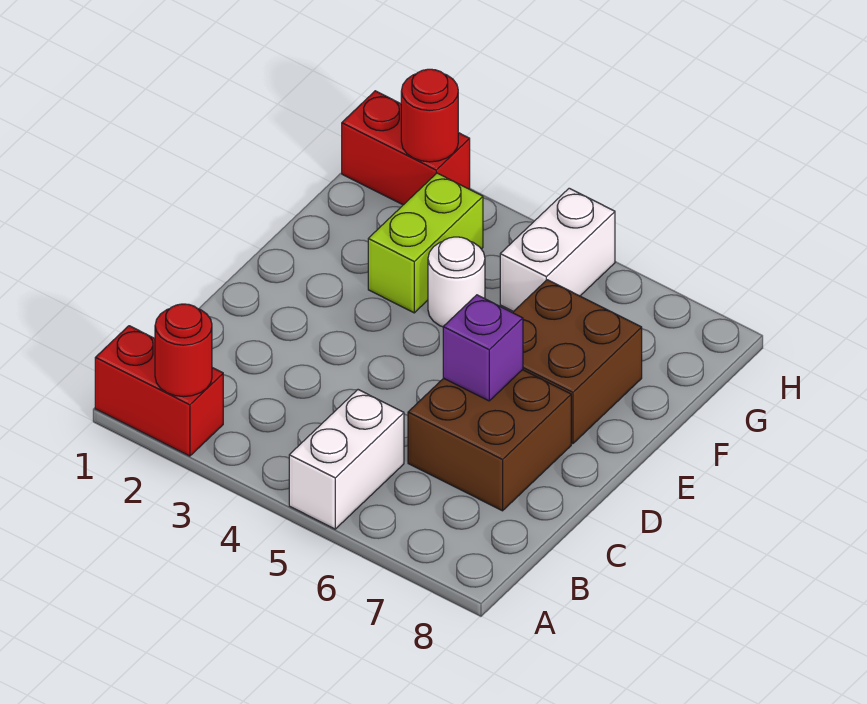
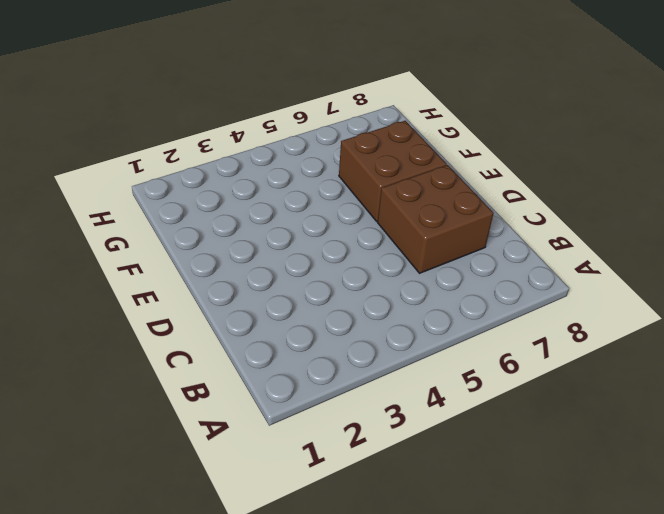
none -> red 1x2 brick [95,326,223,456]
none -> white 1x2 brick [289,390,404,529]

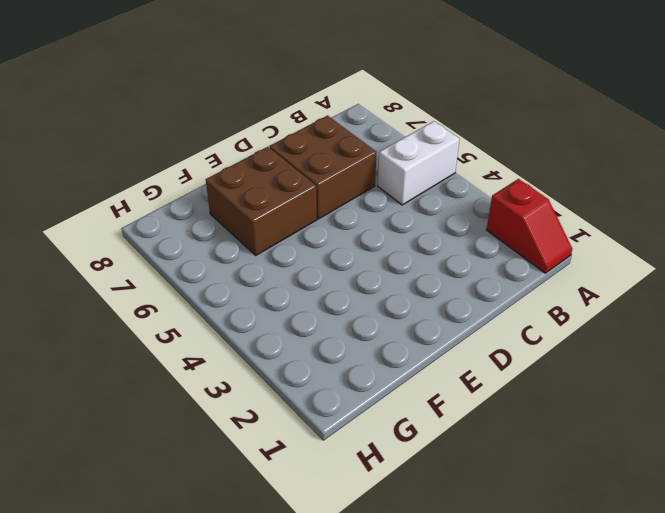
red 1x2 slope [487,179,572,273] -> red 1x2 brick [95,326,223,456]
none -> lime 1x2 brick [368,173,483,313]
none -> white 1x1 round brick [428,237,485,327]

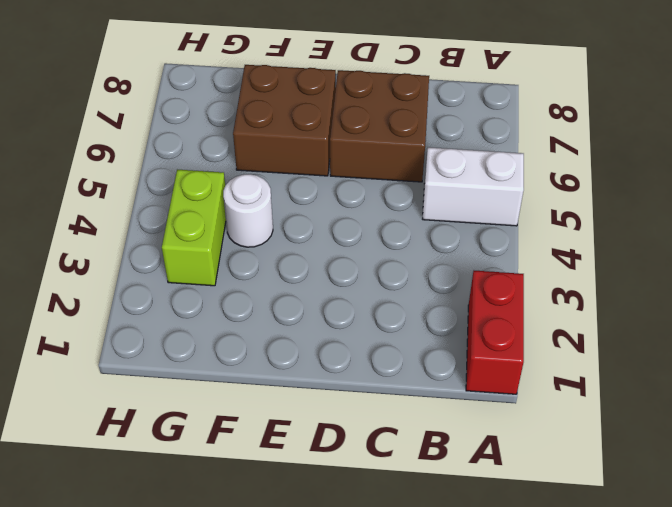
lime 1x2 brick [162,170,226,286] -> lime 1x2 brick turned to [368,173,483,313]
none -> white 1x2 brick [500,188,615,312]
none -> red 1x2 brick [342,91,470,205]

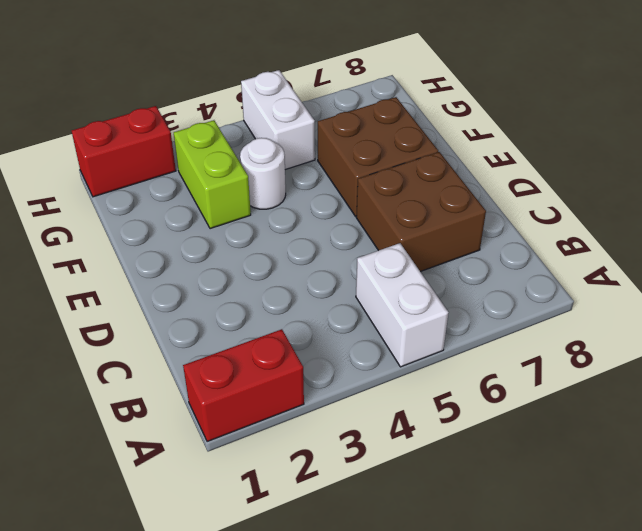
none -> red 1x1 round brick [155,304,212,397]
none -> purple 1x1 brick [443,295,523,401]

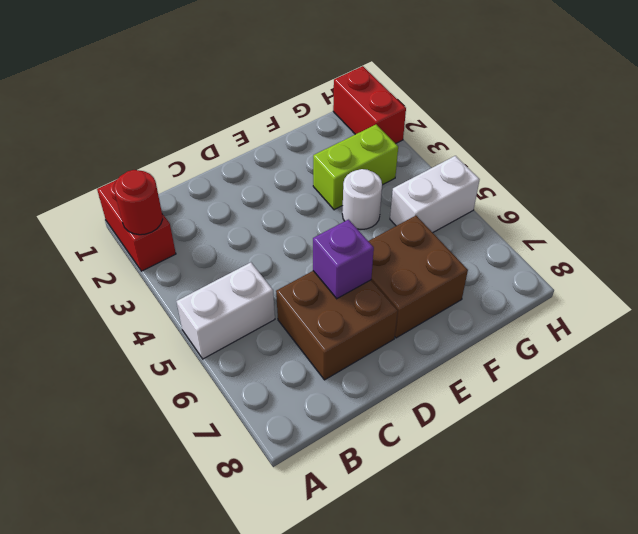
none -> red 1x1 round brick [401,69,458,162]

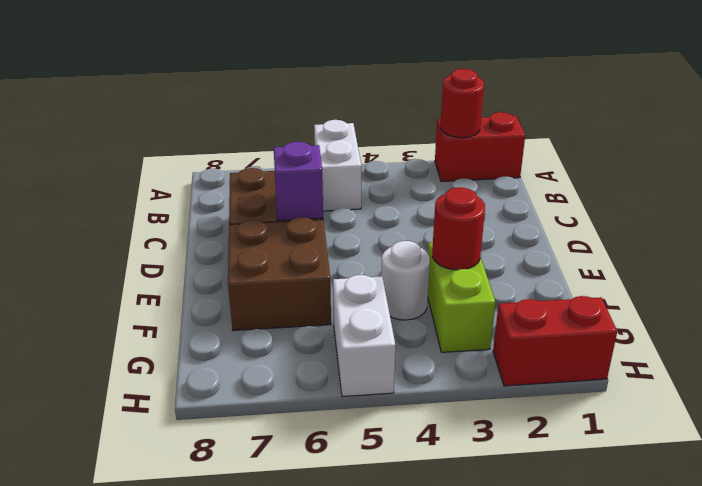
red 1x1 round brick [432,187,485,270] -> red 1x1 round brick moved to [401,69,458,162]

